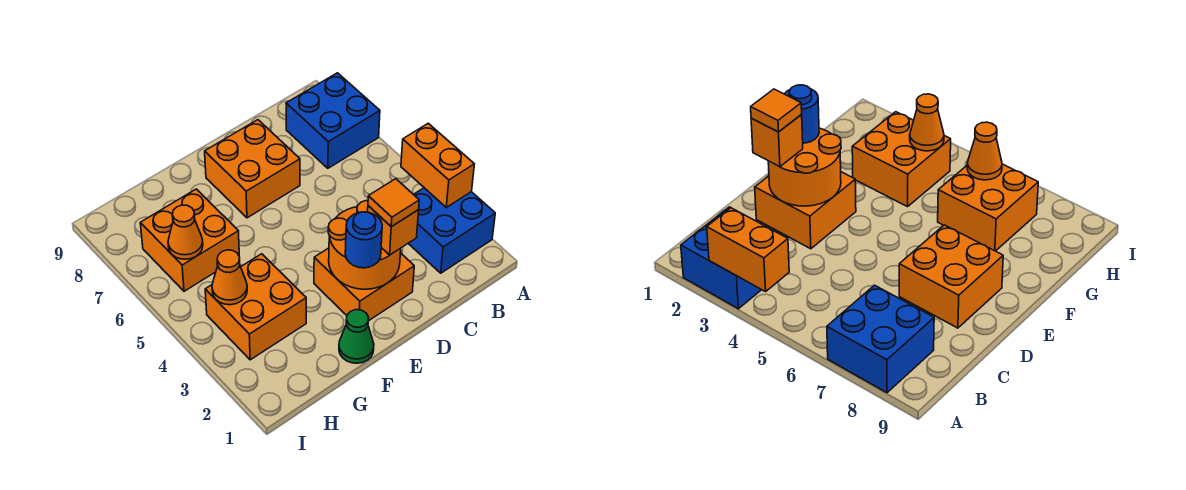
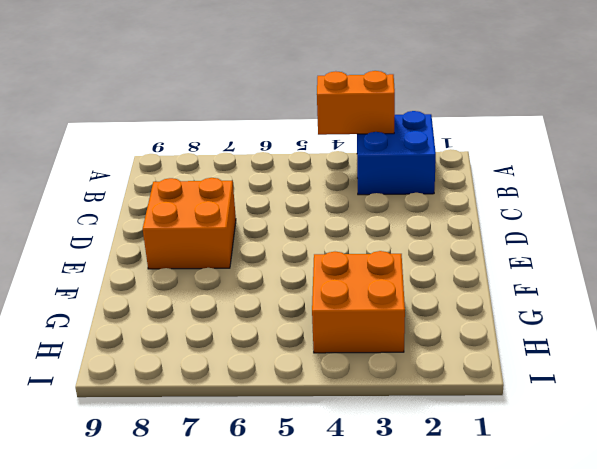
none -> blue 2x2 brick [286,73,380,168]
none -> orange 2x2 brick [314,248,414,321]
none -> green 1x1 cone [339,310,374,363]

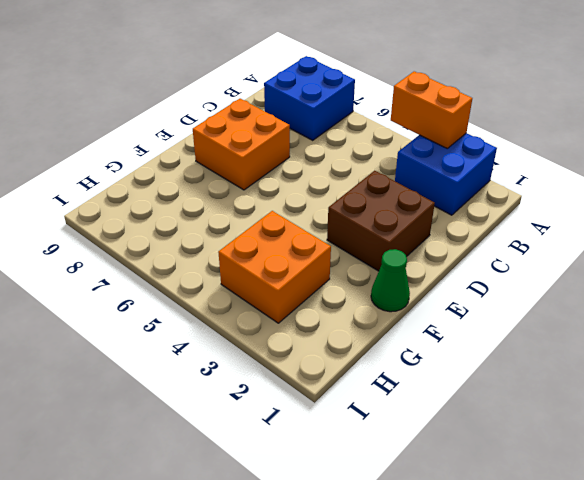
brown 2x2 brick [327,171,435,271] -> orange 2x2 brick [314,248,414,321]
none -> orange 2x2 brick [140,189,239,291]
none -> orange 2x2 round brick [328,201,401,289]
none -> orange 1x1 cone [212,250,247,305]

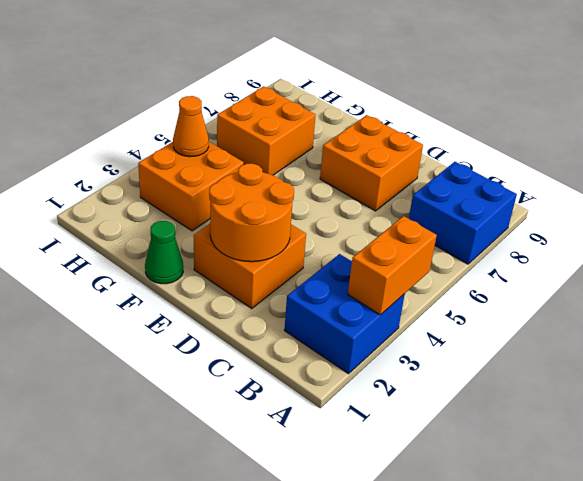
none -> orange 1x1 cone [168,205,203,259]
none -> orange 1x1 brick [368,206,419,255]
none -> blue 1x1 round brick [345,212,382,268]

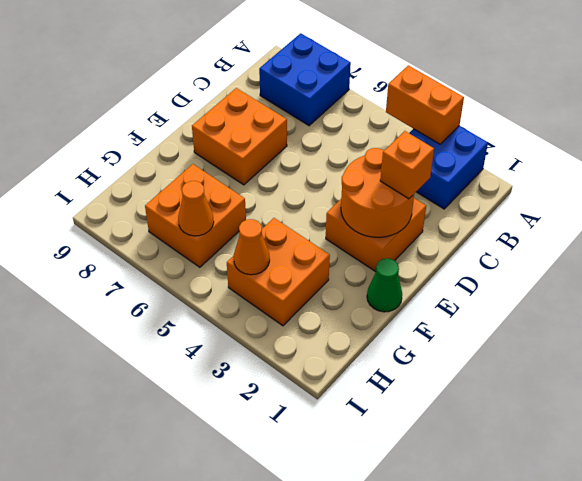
none -> blue 1x1 round brick [345,212,382,268]
none -> orange 1x1 tile [368,179,419,227]

